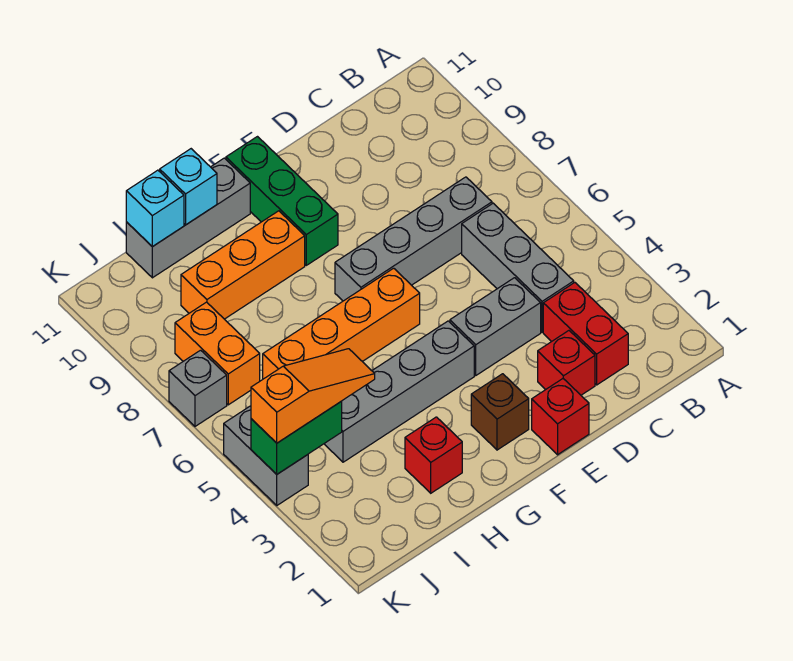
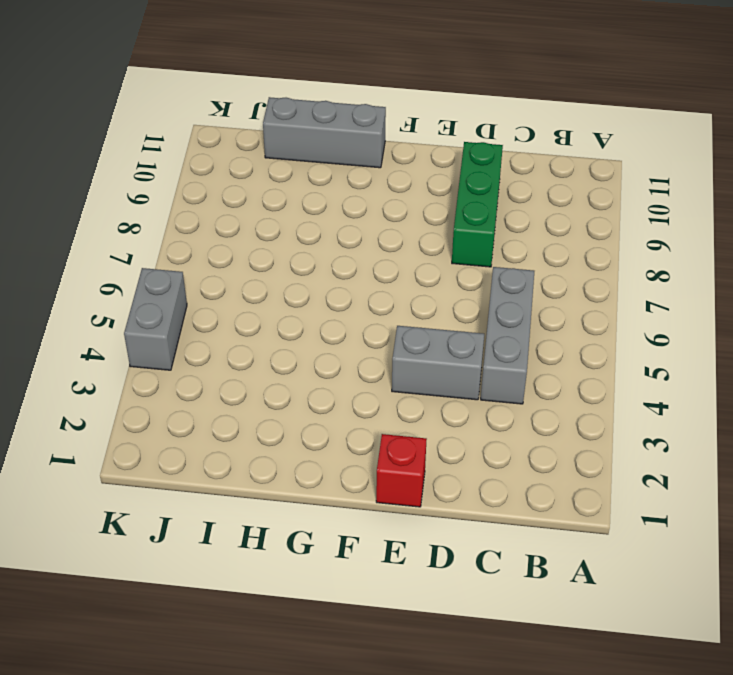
green 1x3 brick [452,142,503,267] -> green 1x3 brick moved to [226,137,338,265]
none -> red 1x2 brick [543,283,628,385]
none -> grey 1x4 brick [335,177,492,301]
none -> red 1x1 brick [538,331,595,395]

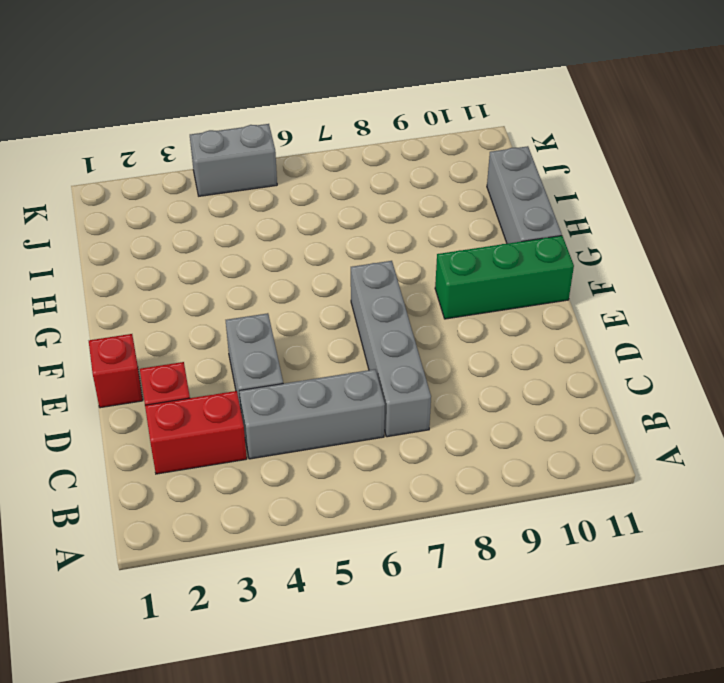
none -> brown 1x1 brick [471,374,529,450]
none -> grey 1x4 brick [324,321,474,462]
none -> orange 1x4 brick [263,268,420,379]

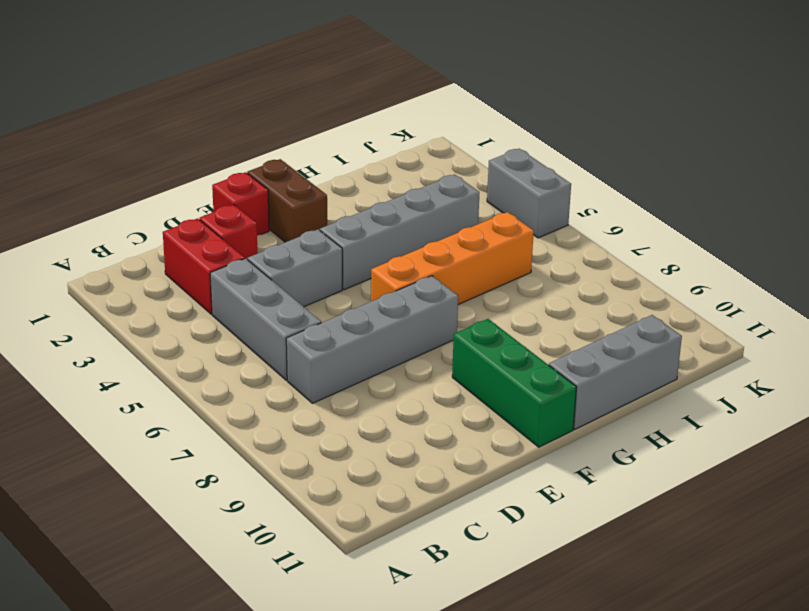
brown 1x2 brick [247,159,327,242] -> brown 1x1 brick [471,374,529,450]
none -> orange 1x3 brick [181,211,305,319]
none -> red 1x1 brick [405,417,462,493]
none -> orange 1x2 brick [175,302,260,405]

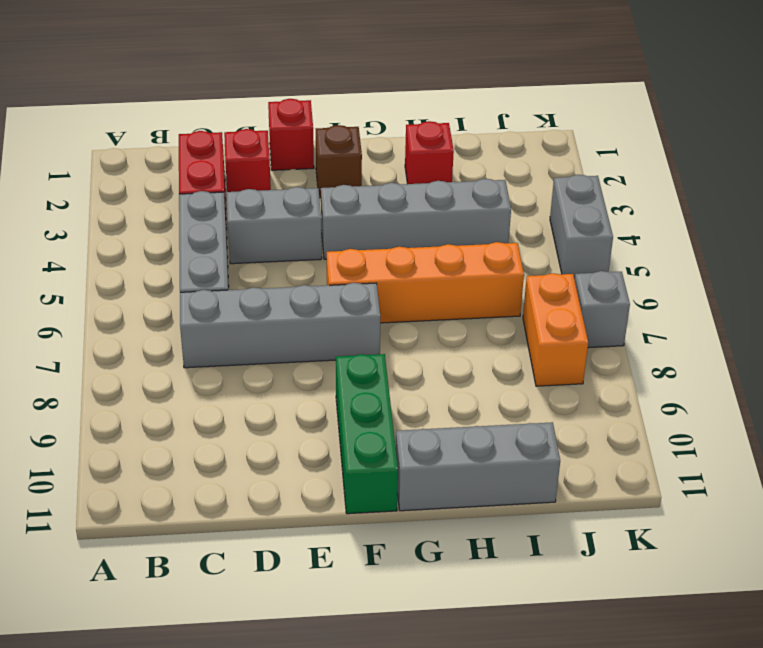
none -> orange 1x3 brick [181,211,305,319]
none -> cyan 1x1 brick [160,149,217,225]
none -> cyan 1x1 brick [126,170,184,247]

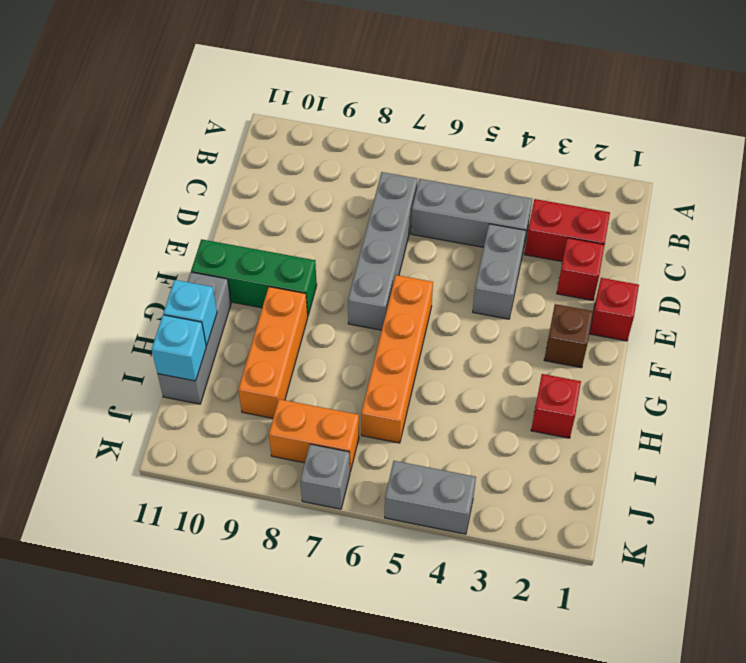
none -> grey 1x4 brick [324,321,474,462]
none -> green 1x2 brick [251,402,342,474]
none -> orange 1x3 slope [251,349,375,443]

